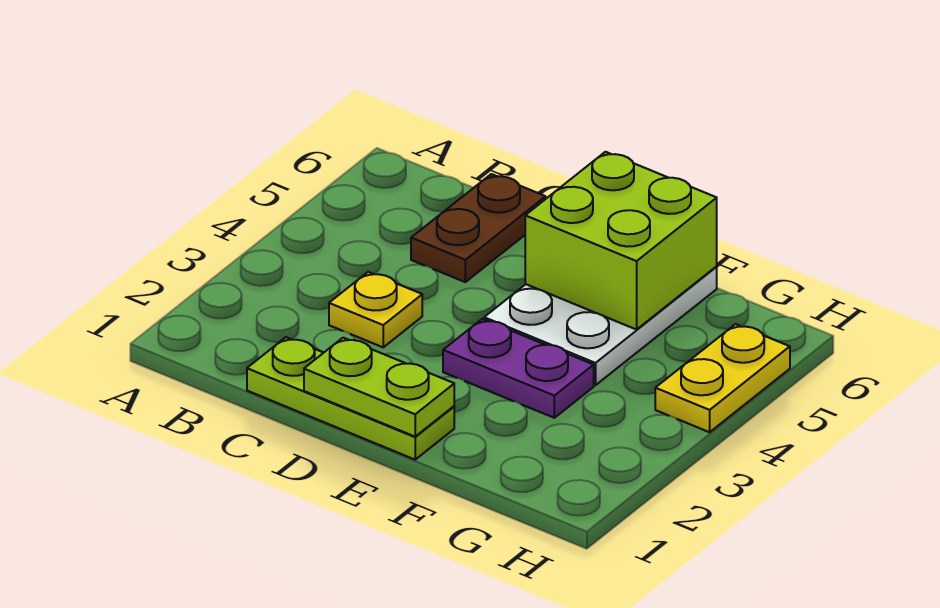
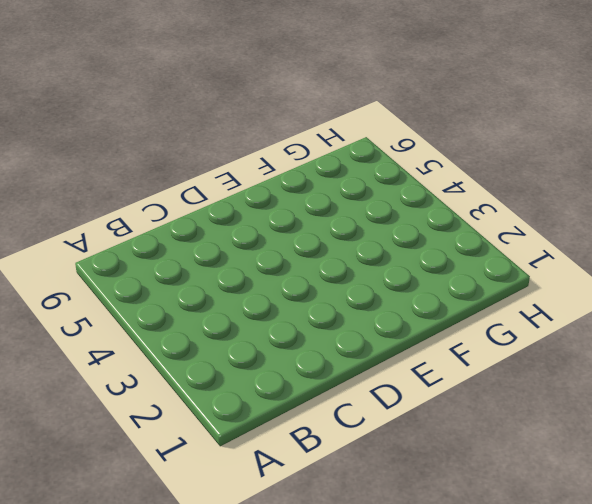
none -> lime 1x3 plate [247,337,454,460]
none -> yellow 1x1 plate [329,272,422,347]

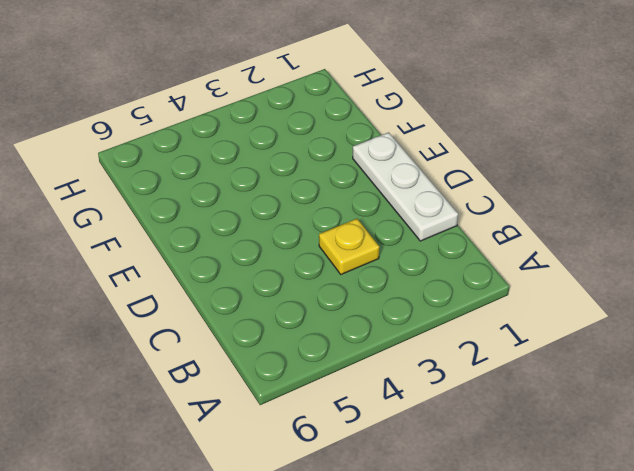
white 1x3 plate [353,132,458,241] -> lime 1x3 plate [247,337,454,460]
none -> brown 1x2 plate [411,174,546,282]
none -> purple 1x2 plate [443,319,594,418]

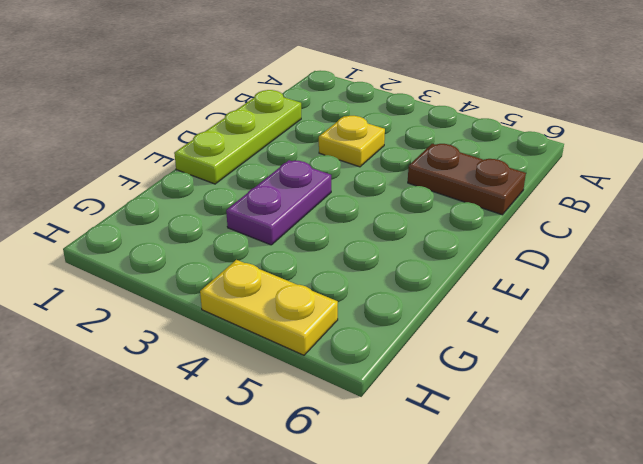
none -> white 2x3 plate [484,267,717,385]
none -> lime 1x2 plate [304,338,454,436]

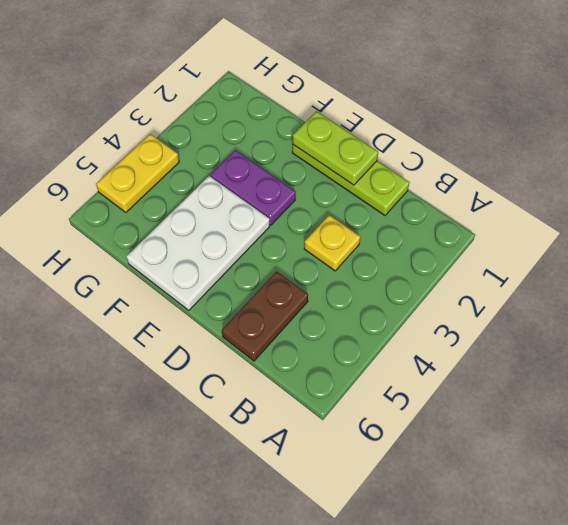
none -> lime 2x2 brick [525,152,717,330]

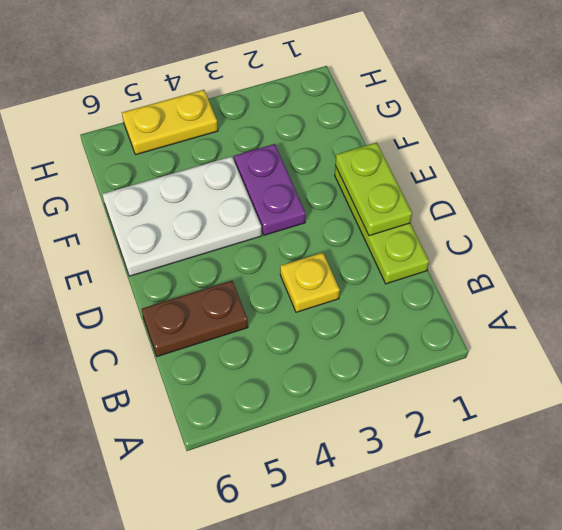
none -> lime 2x2 brick [525,152,717,330]

